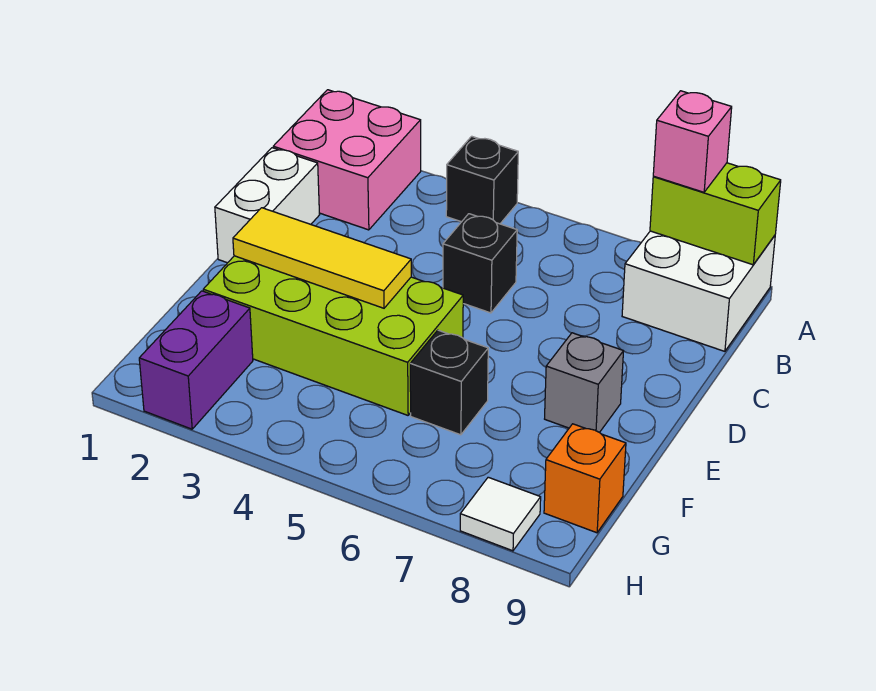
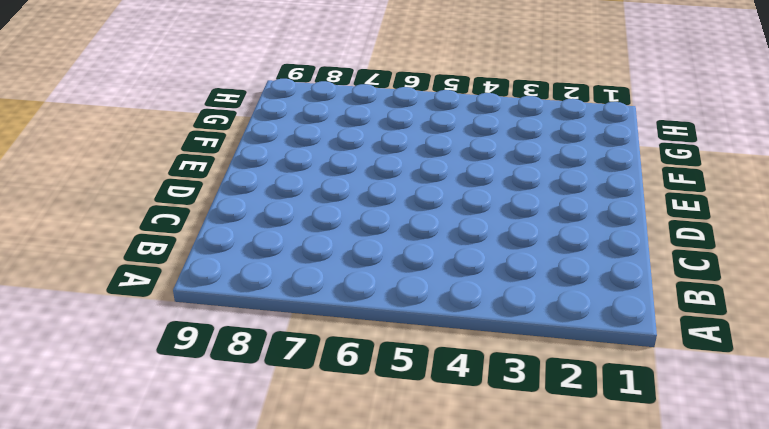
none -> pink 2x2 brick [273,90,421,230]
none -> black 1x1 brick [446,136,518,224]
none -> white 2x2 brick [622,231,775,351]

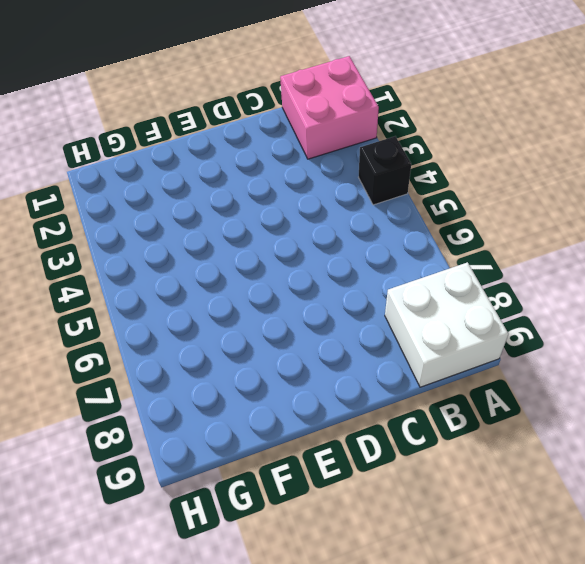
none -> white 1x2 brick [215,148,319,263]
none -> black 1x1 brick [443,214,517,313]
none -> lime 2x4 brick [203,256,463,415]

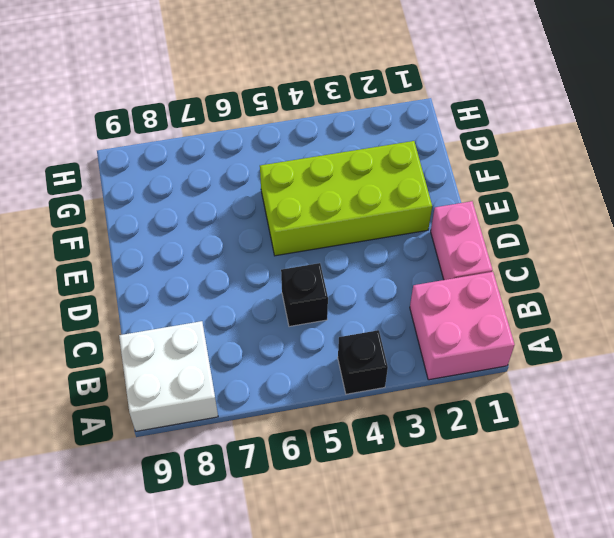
pink 1x2 brick [431,201,493,280] -> white 1x2 brick [215,148,319,263]
none -> grey 1x1 brick [545,333,624,433]
none -> black 1x1 brick [410,330,488,435]
none -> purple 1x2 brick [139,291,253,429]

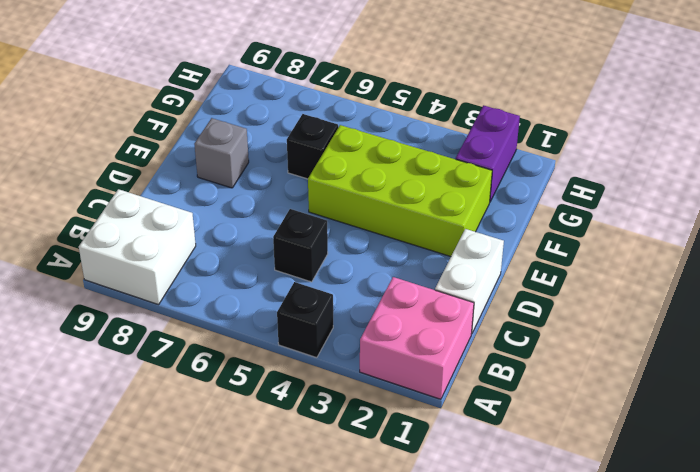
none -> orange 1x1 brick [544,424,626,533]
none -> white 1x1 tile [460,477,541,551]
none -> lime 1x2 brick [650,163,781,265]

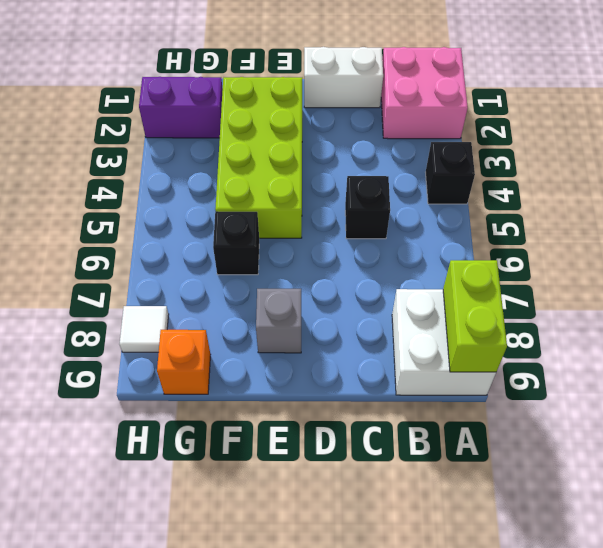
none -> yellow 1x3 tile [233,208,411,308]
none -> pink 1x1 brick [653,91,732,192]

